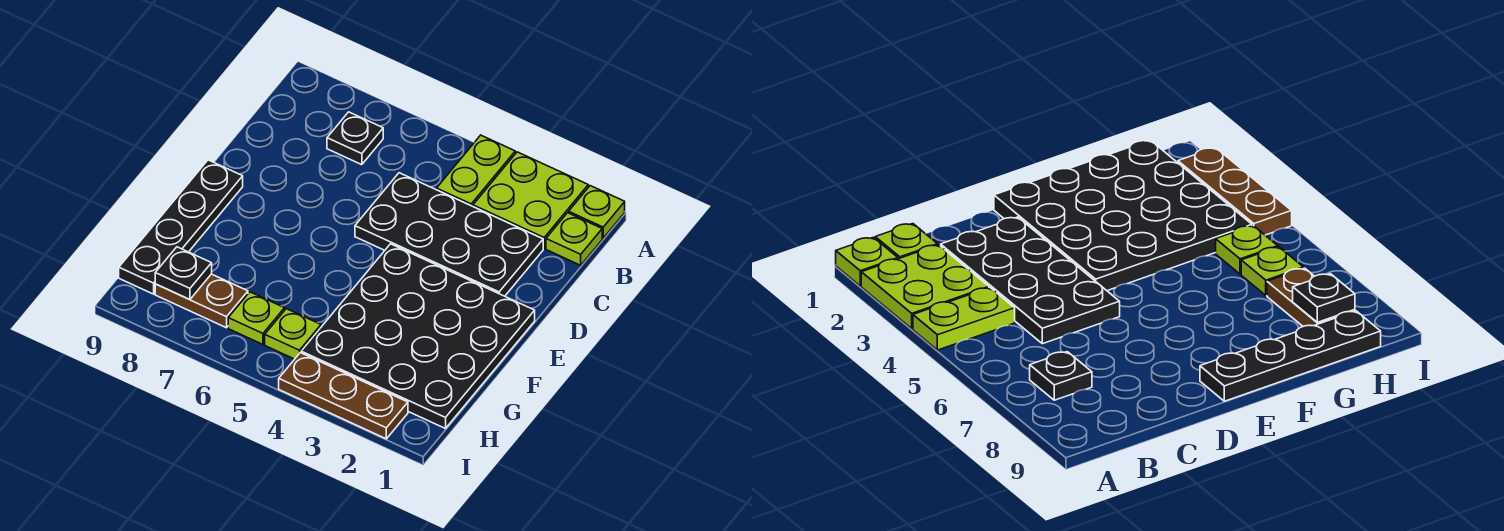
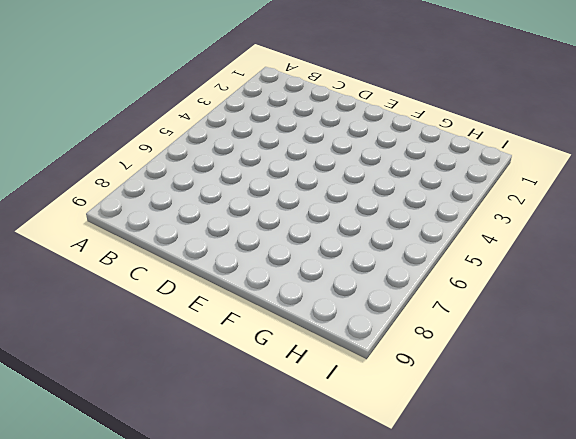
none -> lime 1x1 plate [569,186,625,238]
none -> lime 2x2 plate [473,152,588,248]
none -> lime 1x2 plate [437,135,515,206]

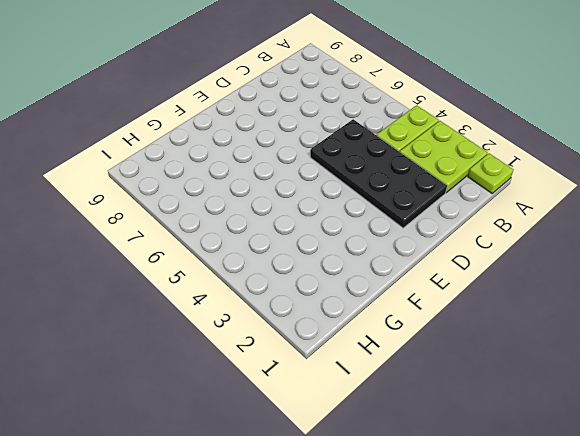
none -> lime 1x1 plate [546,213,602,265]
none -> black 1x1 plate [327,112,383,165]
none -> black 4x4 plate [301,244,535,429]

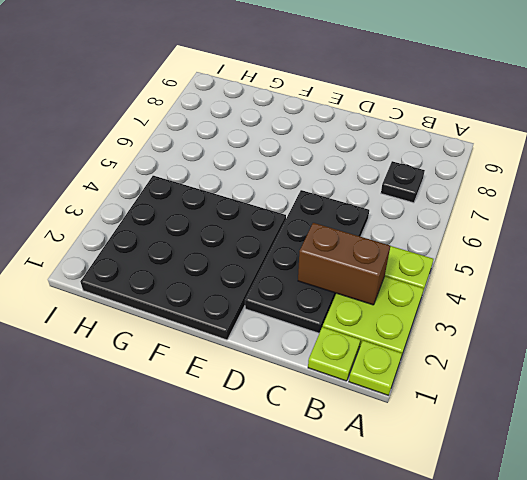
brown 1x2 brick [298,223,390,305] -> none
none -> black 1x4 plate [119,160,243,294]
none -> lime 1x1 plate [265,309,321,359]
none -> lime 1x1 plate [228,292,285,344]

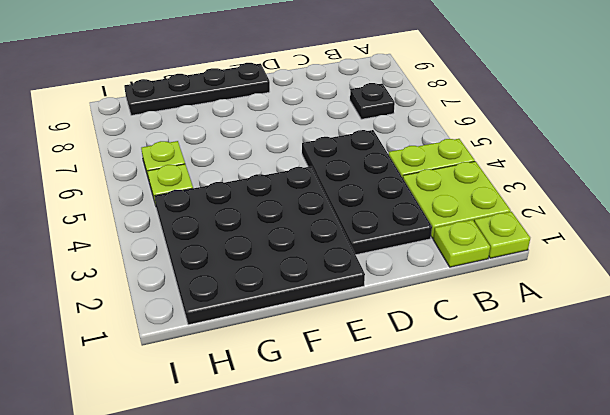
none -> brown 1x2 plate [155,274,248,328]
none -> brown 1x3 plate [279,353,408,439]
none -> black 1x1 plate [155,247,212,300]

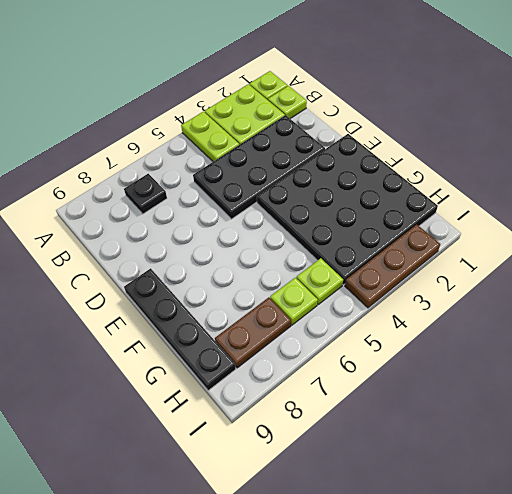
none -> black 1x1 plate [155,247,212,300]

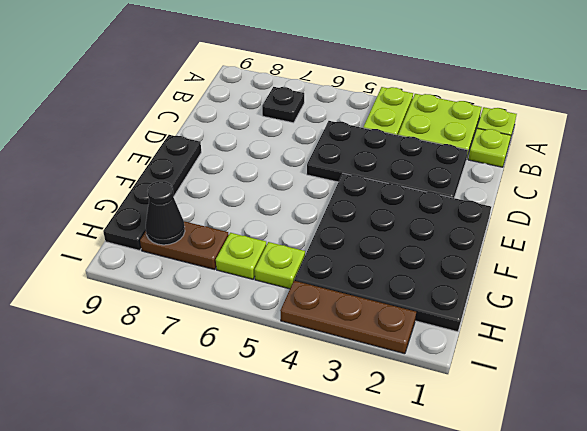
black 1x1 cone [146,181,185,245] -> black 1x1 plate [155,247,212,300]

